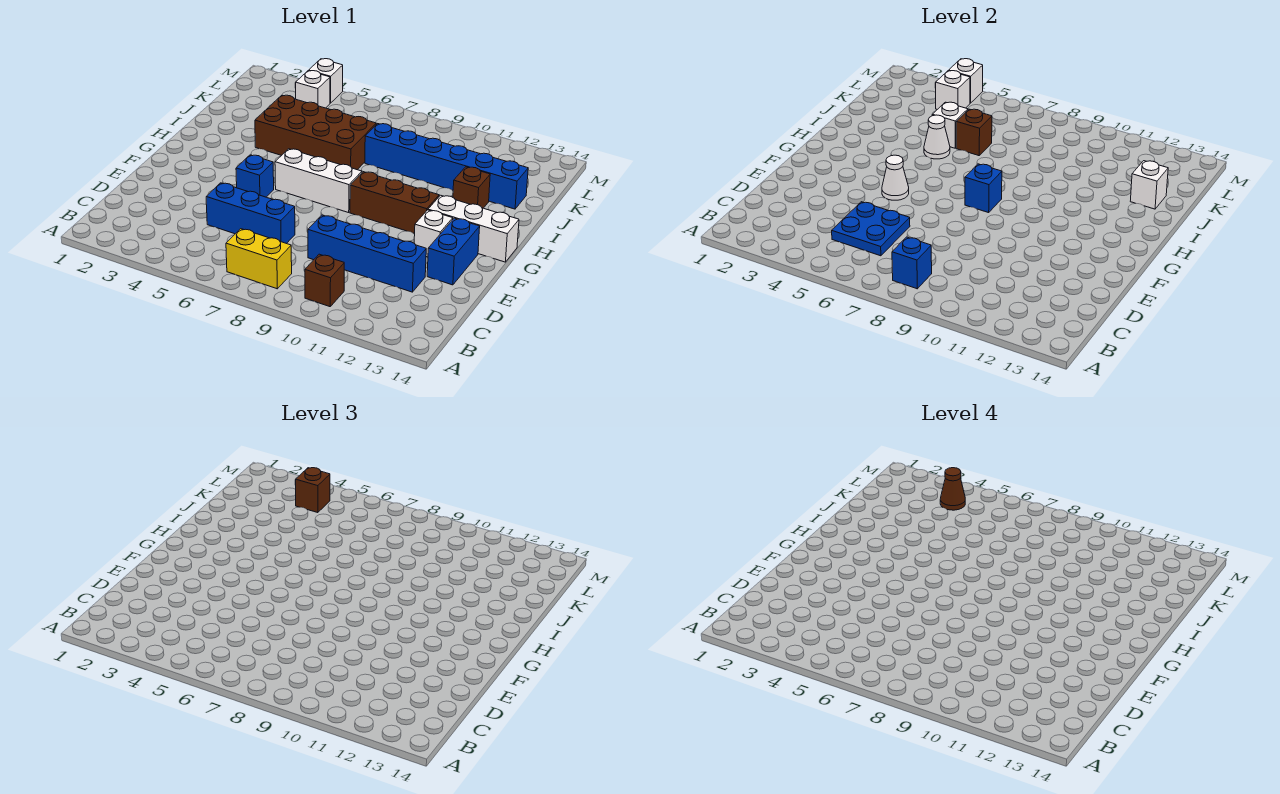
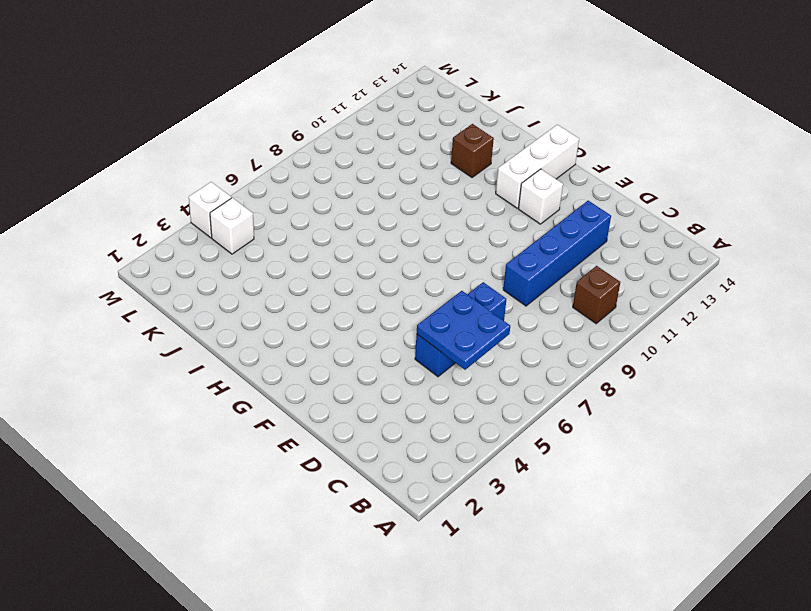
none -> yellow 1x2 brick [226,229,292,289]
none -> blue 1x2 brick [427,218,480,285]
none -> blue 1x1 brick [236,155,274,197]

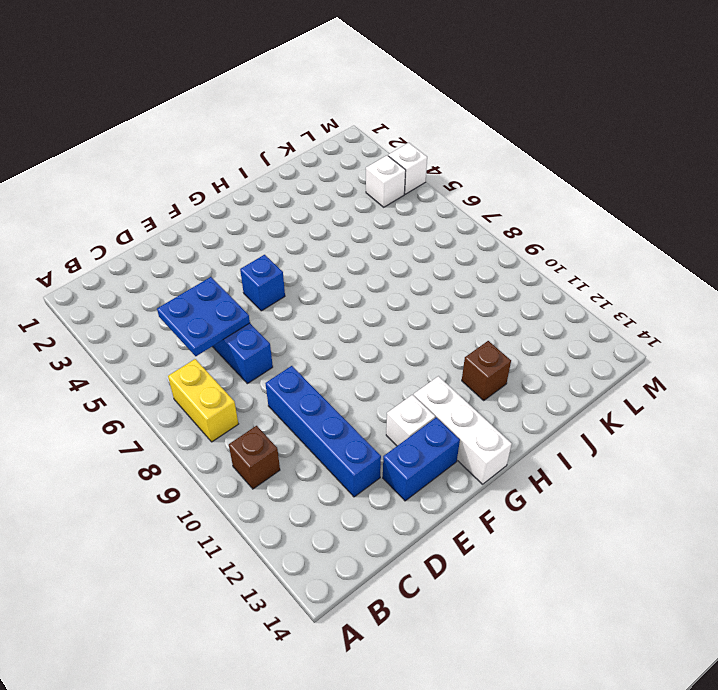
none -> white 1x3 brick [275,149,362,213]
none -> brown 1x3 brick [350,172,439,234]
none -> brown 2x4 brick [255,95,376,170]

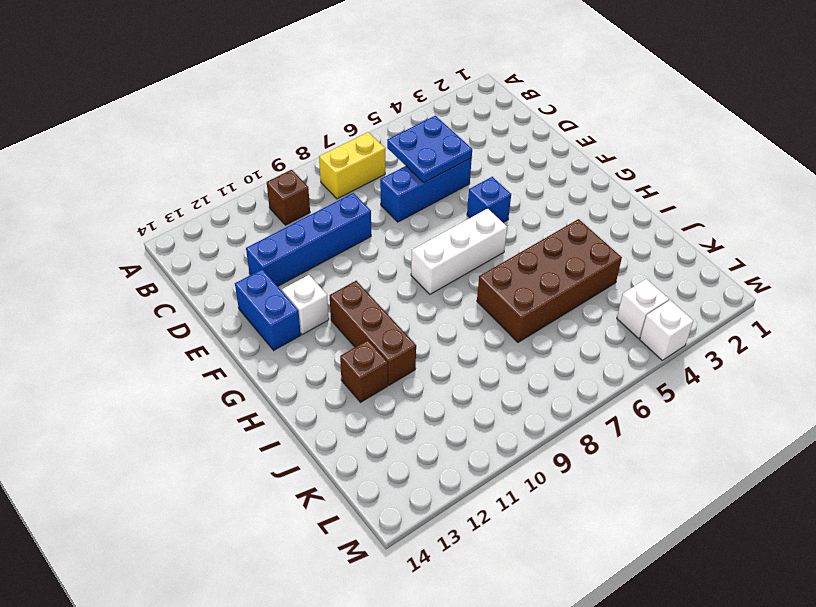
brown 1x3 brick [330,281,416,385] -> brown 1x3 brick turned to [350,172,439,234]
none -> white 1x3 brick [428,195,519,262]
none -> blue 1x6 brick [365,124,528,209]
none -> blue 1x1 brick [892,237,932,289]

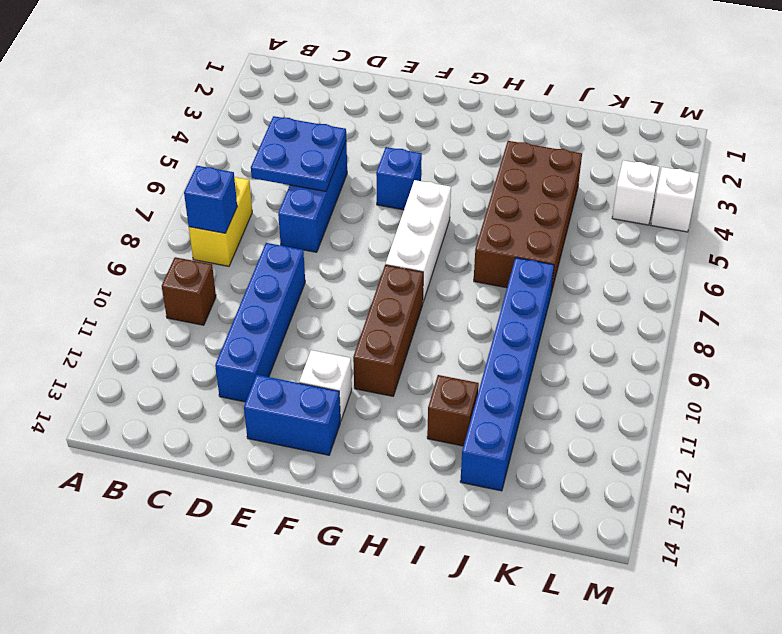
none -> white 1x3 brick [428,195,519,262]
none -> white 1x1 cone [882,155,909,200]
none -> blue 1x1 brick [965,164,1002,213]

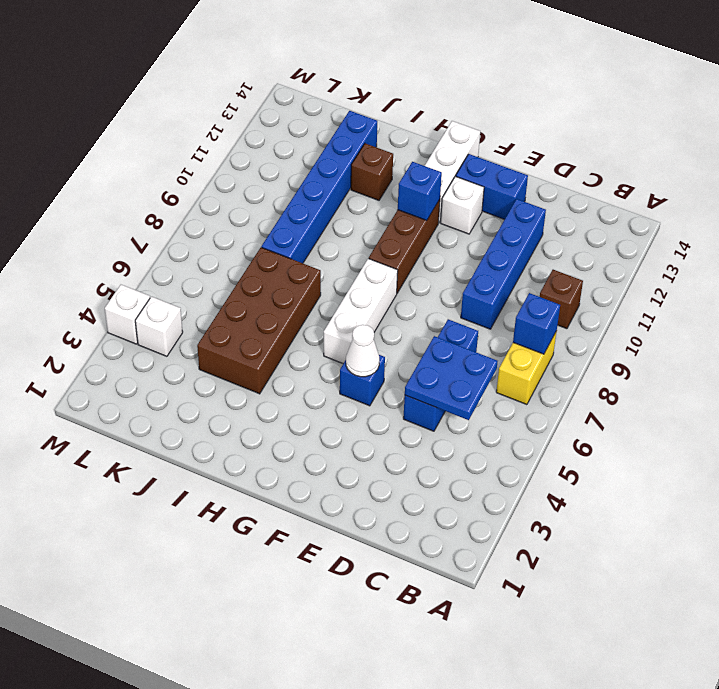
blue 1x1 brick [398,162,442,221] -> blue 1x1 brick moved to [965,164,1002,213]
none -> white 1x1 cone [924,115,950,159]
none -> white 1x1 brick [932,102,968,148]
none -> brown 1x1 brick [956,109,992,156]

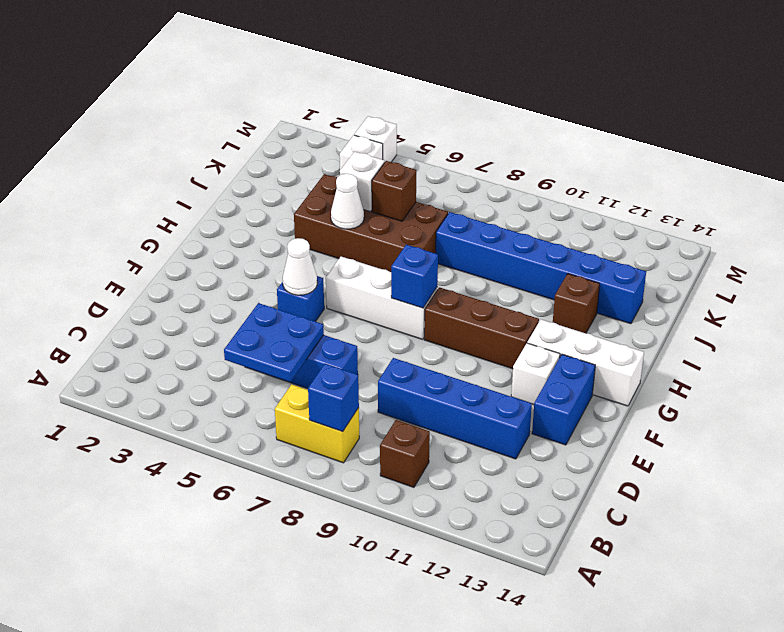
none -> white 1x1 brick [1130,161,1168,209]
none -> white 1x1 brick [936,71,970,109]
none -> white 1x1 brick [949,59,983,103]

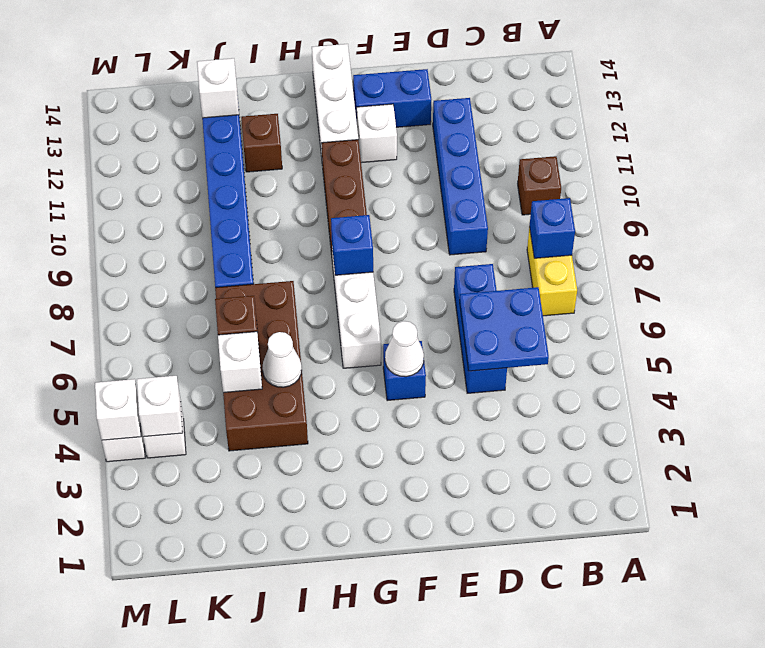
none -> brown 1x1 brick [296,468,330,513]
none -> brown 1x1 cone [940,468,965,510]

